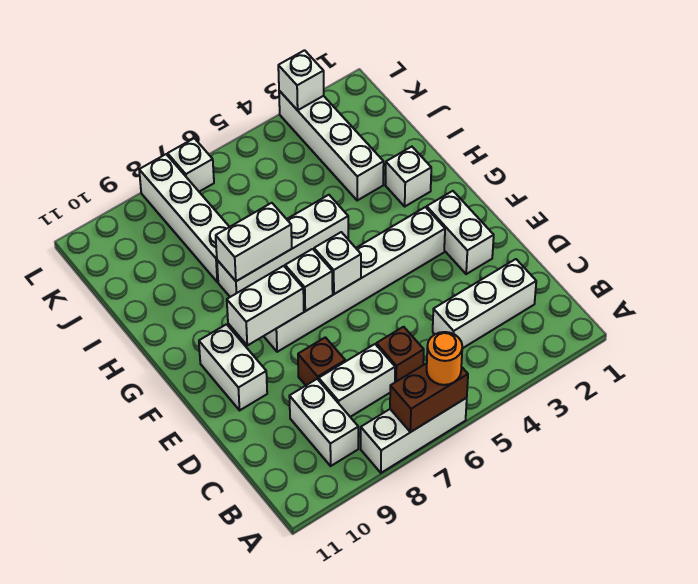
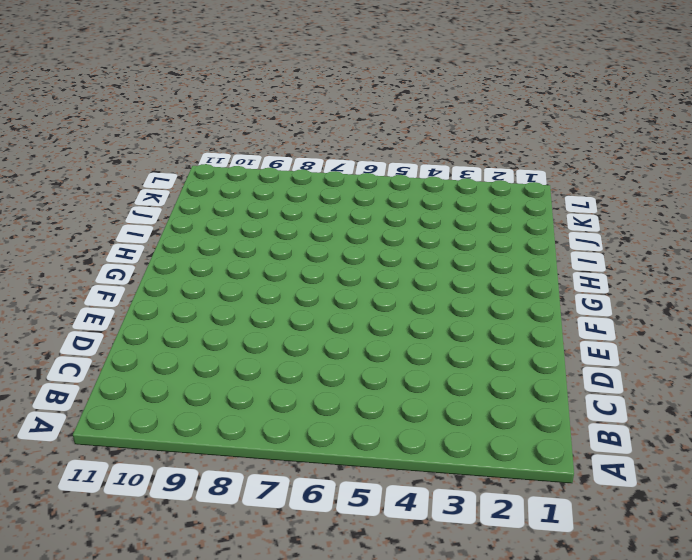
none -> white 1x3 brick [361,398,467,473]
none -> white 1x2 brick [289,379,358,466]
none -> white 1x3 brick [433,259,536,348]

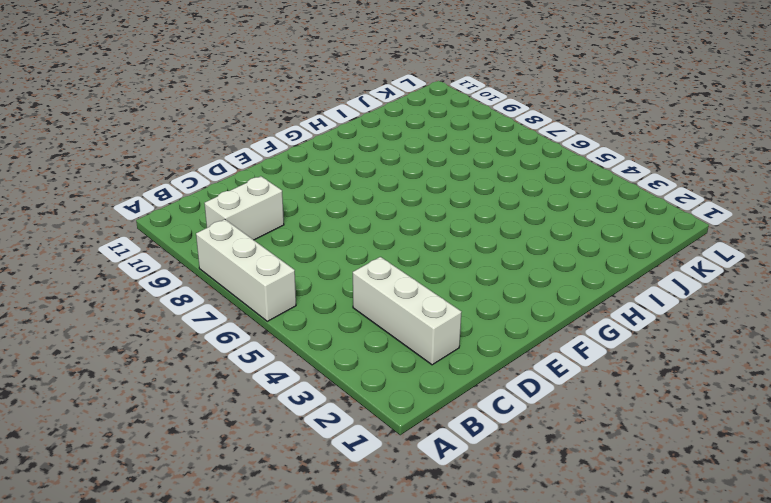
none -> brown 1x1 brick [376,327,424,382]
none -> white 1x2 brick [319,344,395,417]
none -> brown 1x1 brick [298,337,345,385]

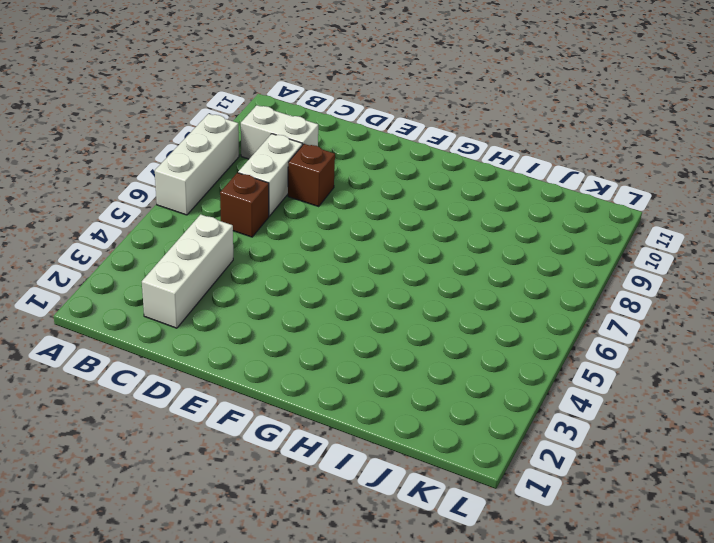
none -> white 1x2 brick [427,191,494,274]
none -> white 1x2 brick [199,324,267,410]
none -> white 1x6 brick [264,207,445,352]

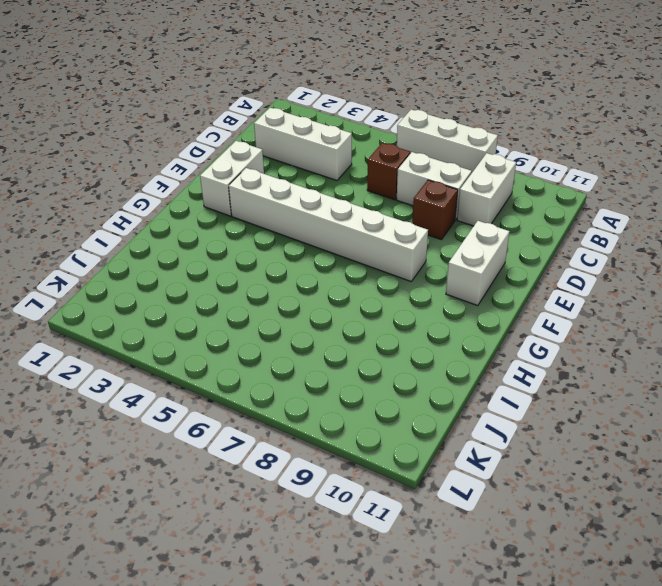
none -> white 1x1 brick [386,147,431,206]
none -> white 1x4 brick [217,195,348,297]
none -> white 1x4 brick [279,91,384,201]

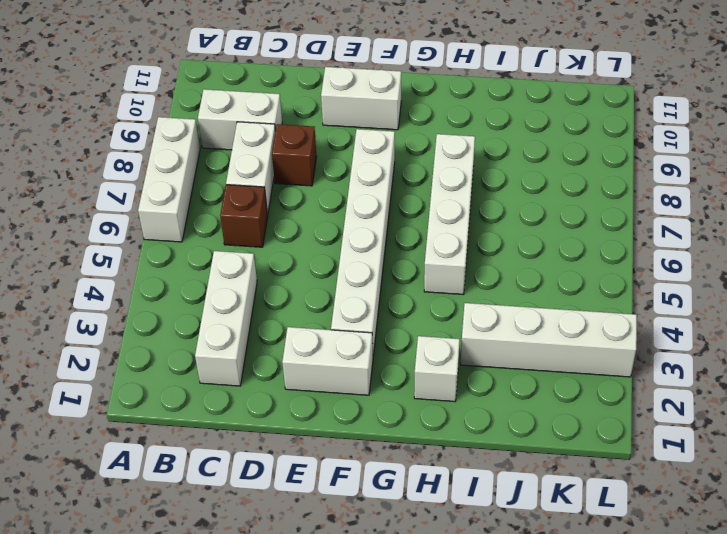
none -> white 1x4 brick [139,154,229,282]
none -> white 1x1 brick [168,138,214,192]
none -> brown 1x2 brick [390,363,468,432]

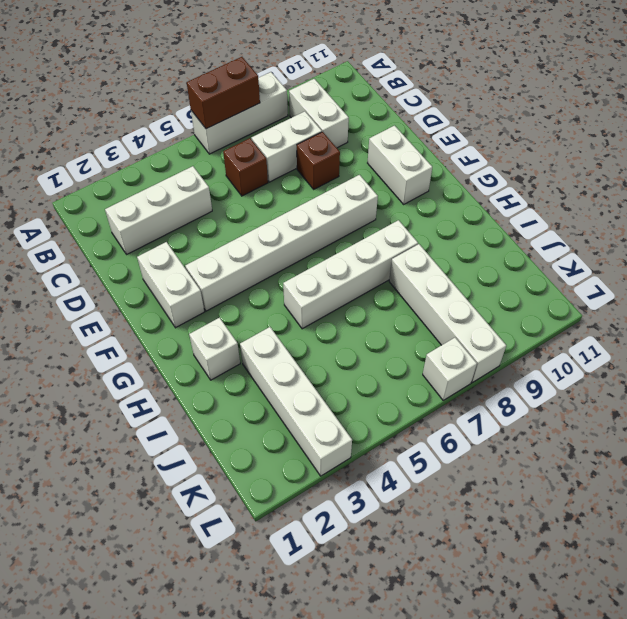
none -> white 1x1 brick [314,232,361,294]
none -> white 1x1 brick [285,249,333,311]
none -> white 1x2 brick [227,266,304,345]

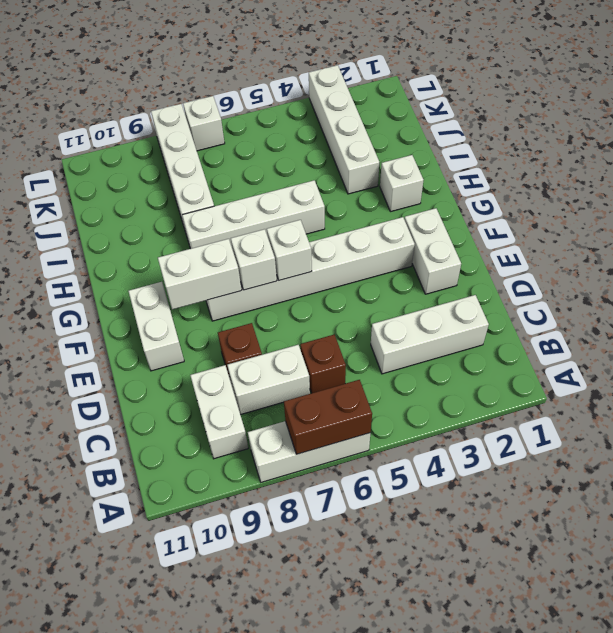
none -> white 1x2 brick [216,203,292,281]
none -> white 1x1 brick [278,50,324,110]
none -> orange 1x1 round brick [427,332,462,385]

